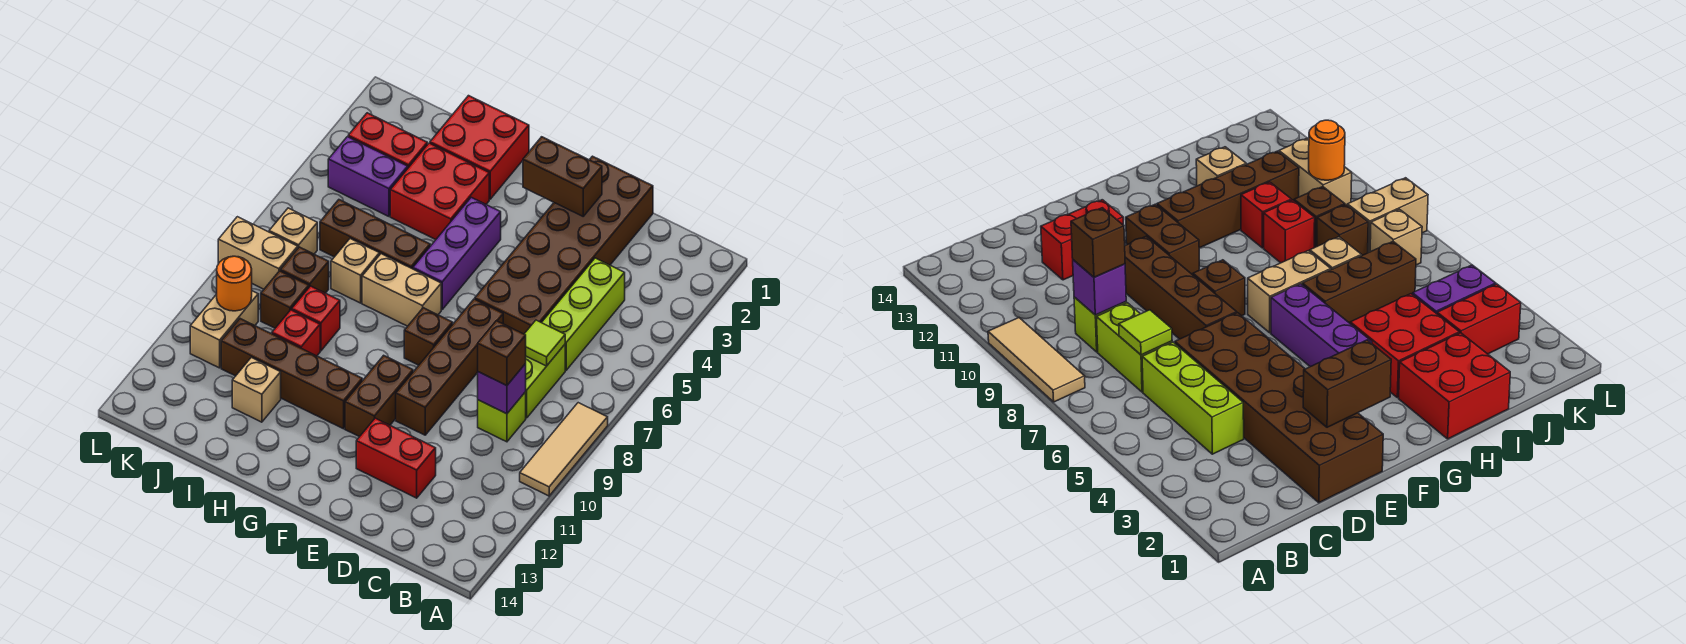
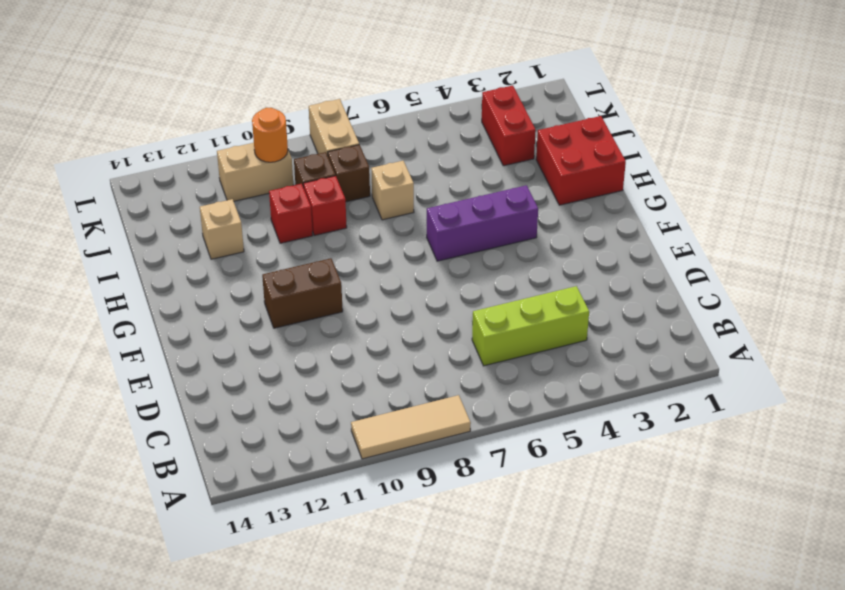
none -> lime 1x2 brick [525,345,565,418]
none -> lime 1x1 brick [478,392,526,442]
none -> brown 2x6 brick [475,156,653,334]
none -> red 1x2 brick [356,418,436,498]

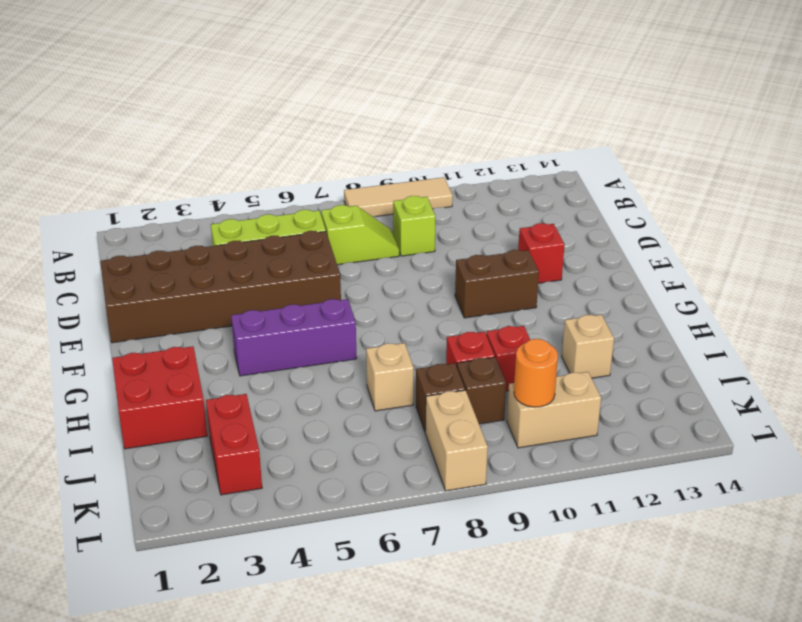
lime 1x2 slope [321,205,399,265] -> lime 1x2 brick [525,345,565,418]
red 1x1 brick [518,223,565,283] -> red 1x2 brick [356,418,436,498]
none -> brown 1x4 brick [396,299,503,435]
none -> brown 1x1 brick [404,308,453,365]
none -> tan 1x2 brick [362,254,441,326]
none -> brown 1x4 brick [221,319,362,429]

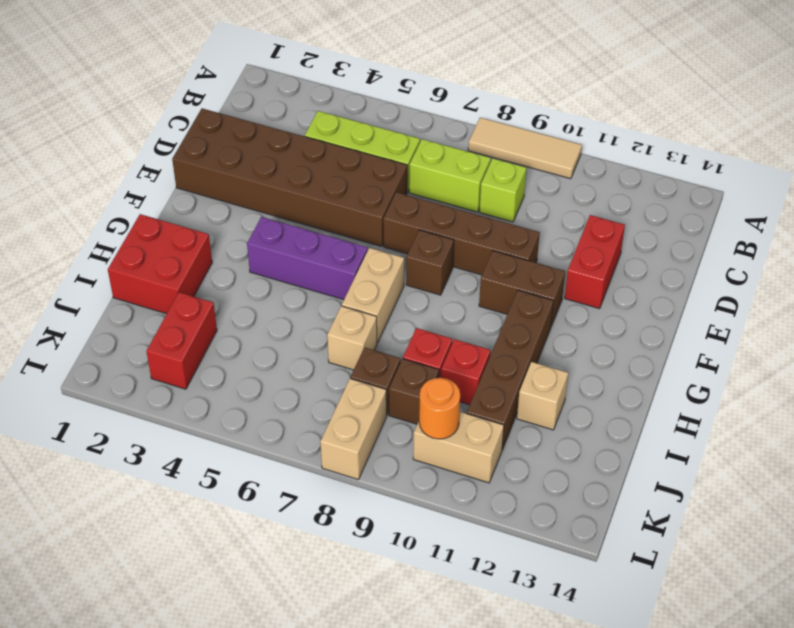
none -> red 2x2 brick [390,143,489,240]
none -> brown 1x3 brick [320,200,430,269]
none -> purple 1x2 brick [328,137,408,216]
none -> tan 1x1 brick [269,208,317,254]

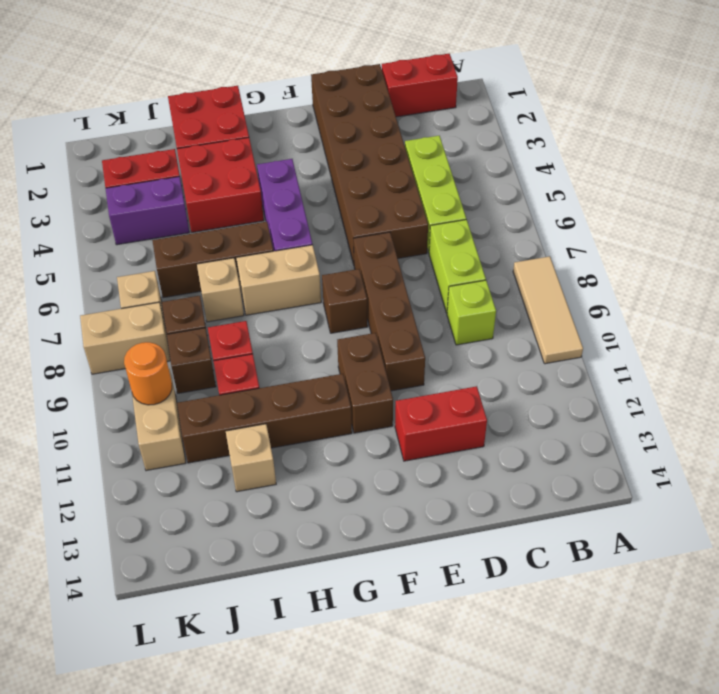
red 1x2 brick [382,54,458,117] -> none
none -> lime 1x1 tile [525,320,565,366]
none -> purple 1x1 brick [478,364,526,414]
none -> brown 1x2 brick [523,137,602,216]
none -> brown 1x1 brick [478,321,526,386]

